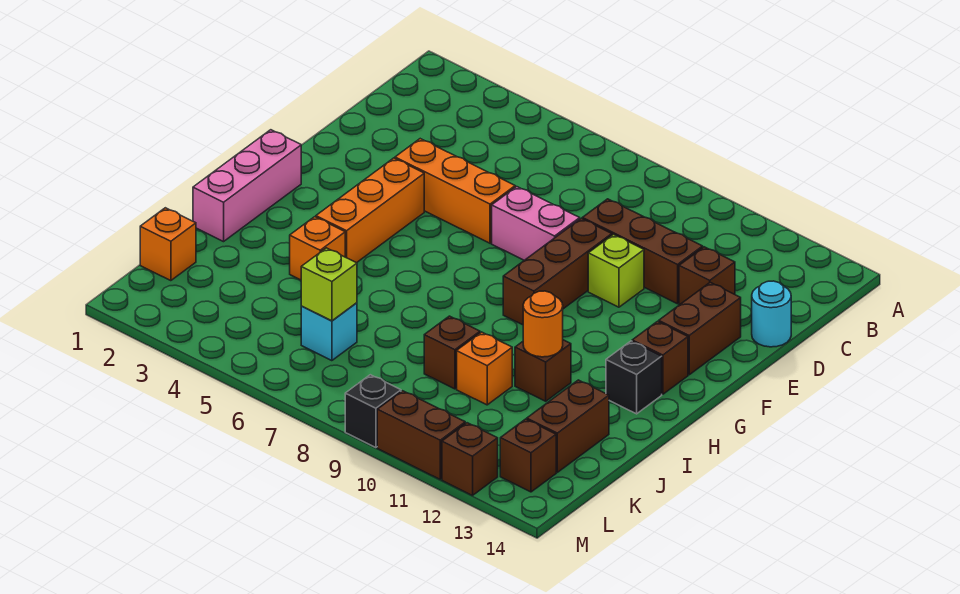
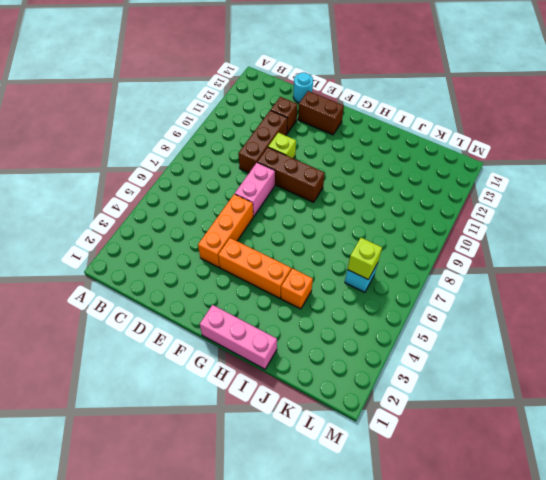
none -> brown 1x1 brick [632,322,688,394]
none -> black 1x1 brick [606,341,662,414]
none -> brown 1x1 brick [515,340,571,401]

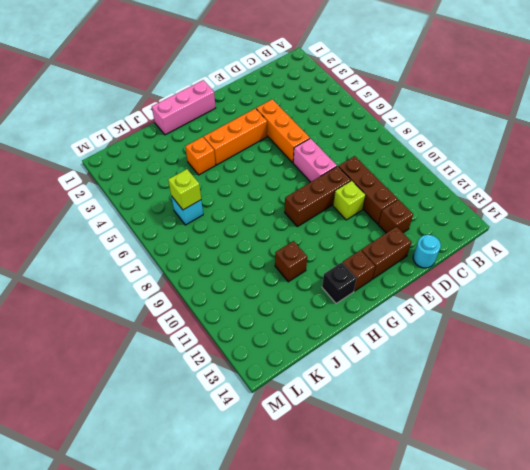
none -> brown 1x1 brick [424,316,480,389]
none -> orange 1x1 brick [457,332,512,405]
none -> brown 1x2 brick [527,380,609,472]

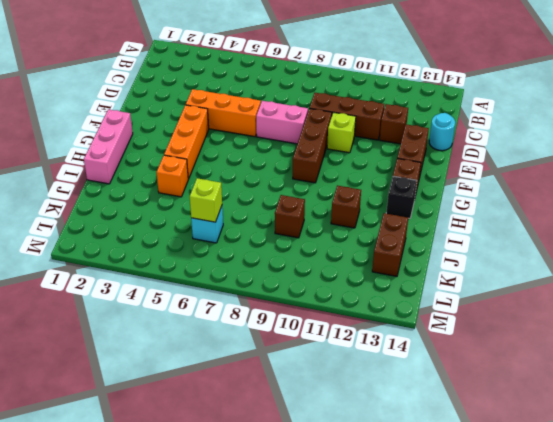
none -> orange 1x1 brick [457,332,512,405]
none -> orange 1x1 brick [140,208,196,281]
none -> brown 1x1 brick [500,419,556,492]

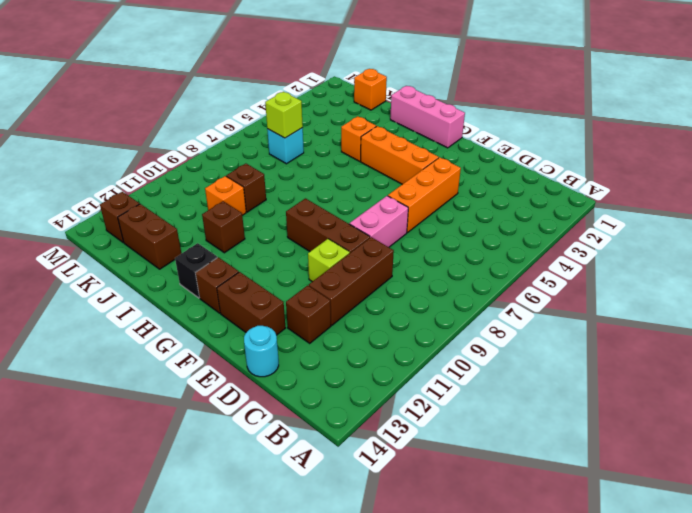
none -> black 1x1 brick [345,375,401,448]
none -> brown 1x2 brick [377,391,465,479]
none -> brown 1x1 brick [442,423,498,496]

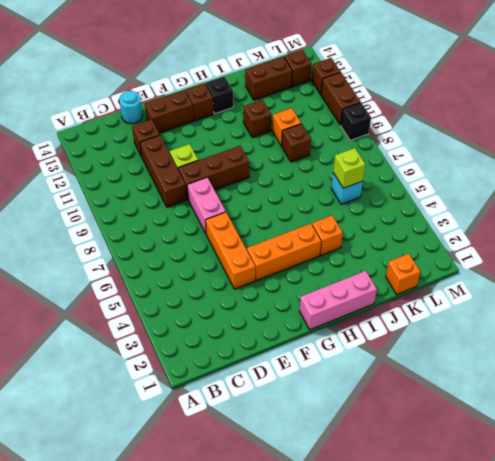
none -> orange 1x1 round brick [523,291,563,357]

